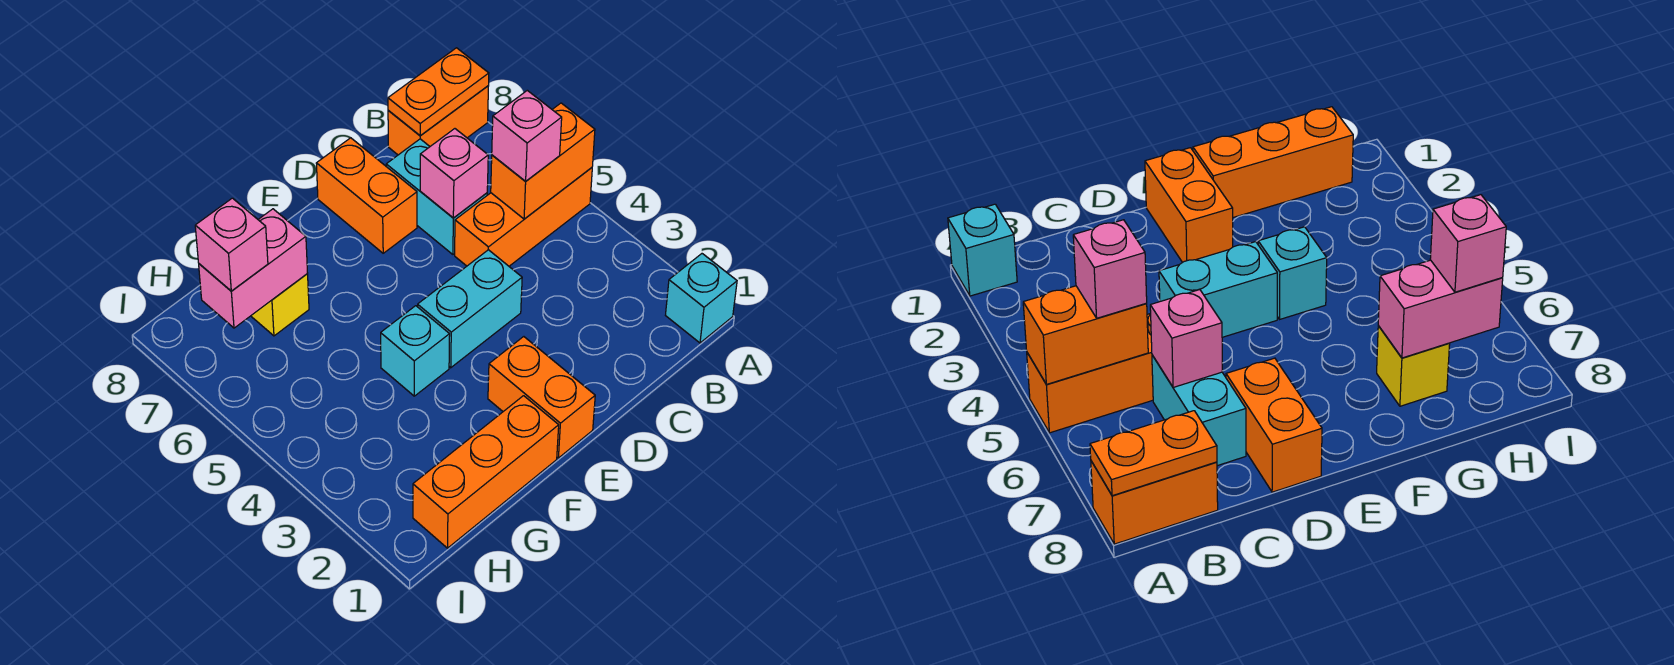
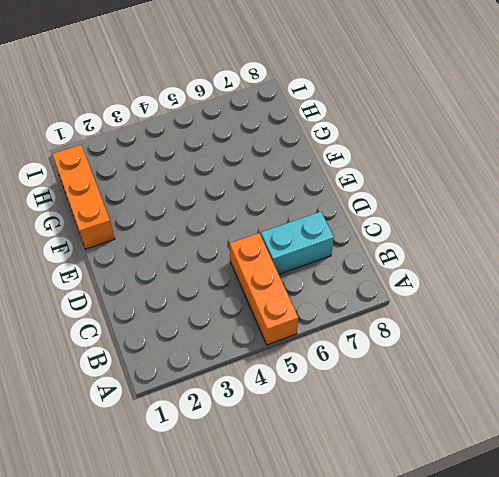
none -> cyan 1x1 brick [665,254,737,343]
none -> orange 1x2 brick [388,86,488,155]
none -> cyan 1x2 brick [418,250,522,368]

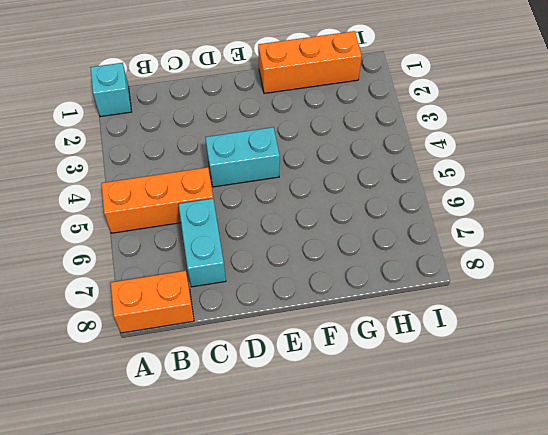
none -> orange 1x2 brick [316,138,417,253]
none -> orange 1x2 brick [488,337,595,458]
none -> cyan 1x1 brick [381,306,450,396]

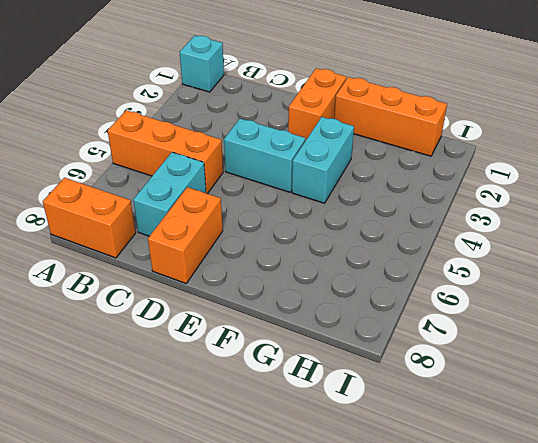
cyan 1x2 brick [292,117,354,203] -> cyan 1x1 brick [381,306,450,396]
none -> yellow 1x1 brick [251,274,309,336]
none -> orange 1x2 brick [491,103,595,219]
none -> orange 1x2 plate [388,48,489,136]

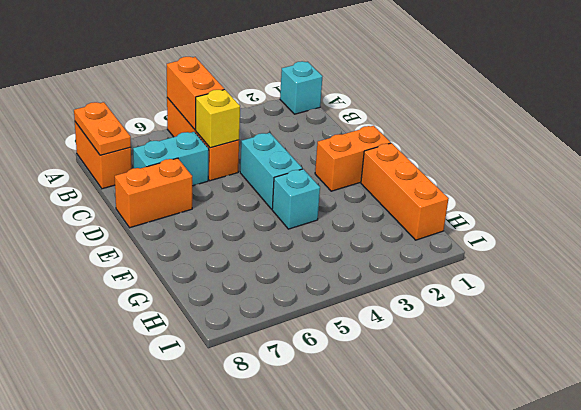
yellow 1x1 brick [196,90,240,148] -> yellow 1x1 brick moved to [251,274,309,336]
none -> pink 1x1 brick [420,129,488,218]
none -> pink 1x2 brick [199,209,307,328]
none -> pink 1x1 brick [492,90,562,181]

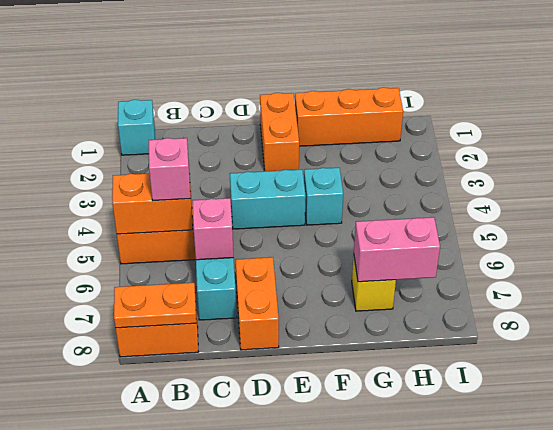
none -> pink 1x1 brick [195,198,268,291]

